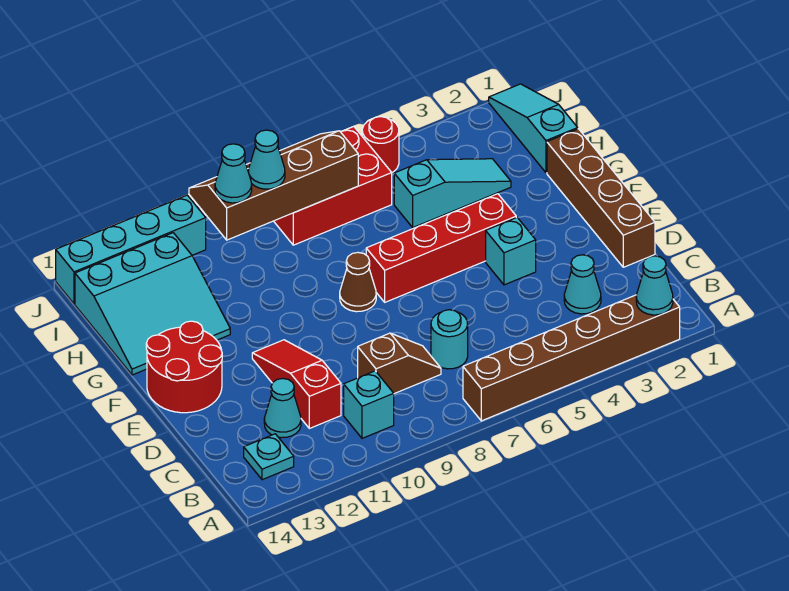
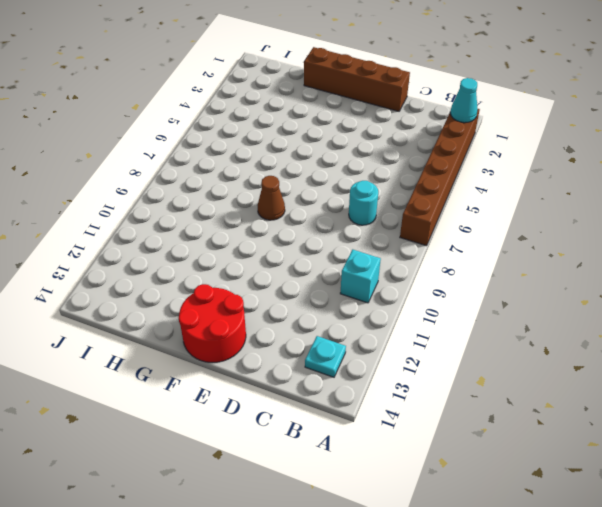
none -> cyan 1x1 cone [564,255,601,314]
none -> brown 1x2 slope [358,333,441,394]
none -> red 1x3 slope [252,340,341,428]

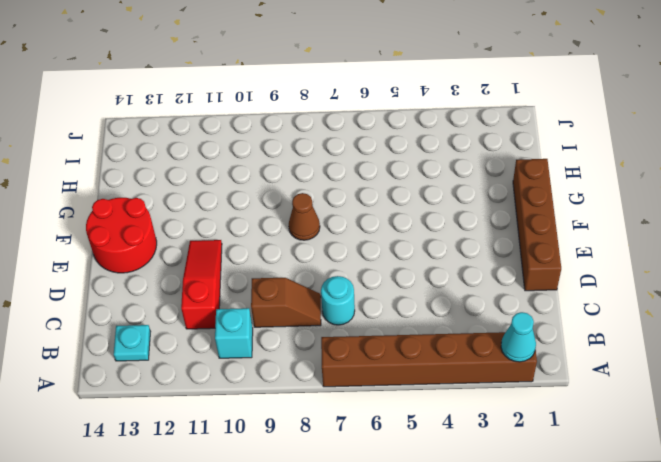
none -> cyan 1x1 cone [564,255,601,314]
none -> cyan 1x1 cone [264,378,301,438]
none -> cyan 1x1 brick [486,217,536,285]

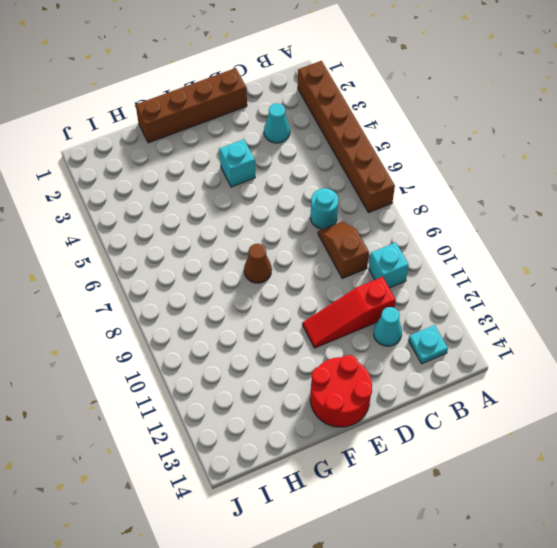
none -> red 1x4 brick [366,194,516,302]
none -> cyan 3x3 slope [75,233,230,375]
none -> cyan 1x3 slope [489,84,578,173]

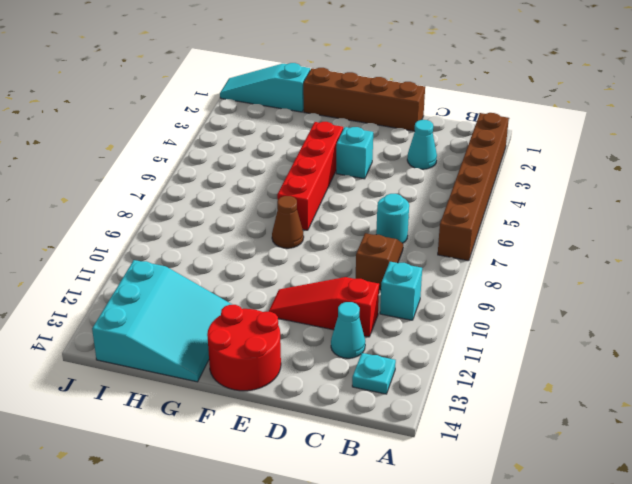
none -> cyan 1x3 slope [394,159,511,227]
none -> red 2x3 brick [274,127,392,245]
none -> red 1x1 round brick [362,117,399,172]

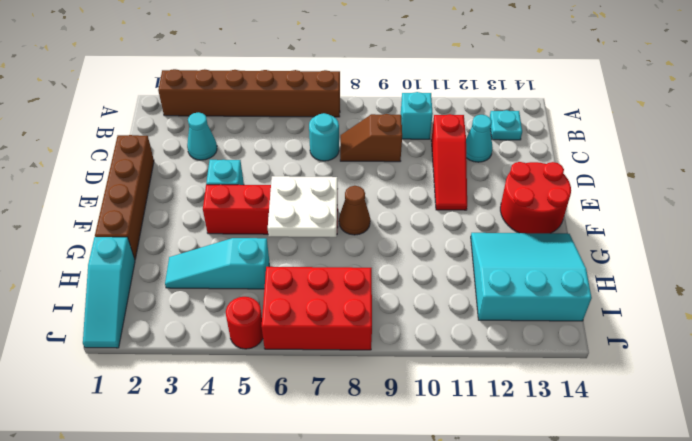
white 2x2 plate [268,176,338,237] -> none
none -> cyan 1x4 brick [56,195,206,304]
none -> cyan 1x1 cone [636,256,673,315]
none -> brown 2x4 slope [189,131,358,240]

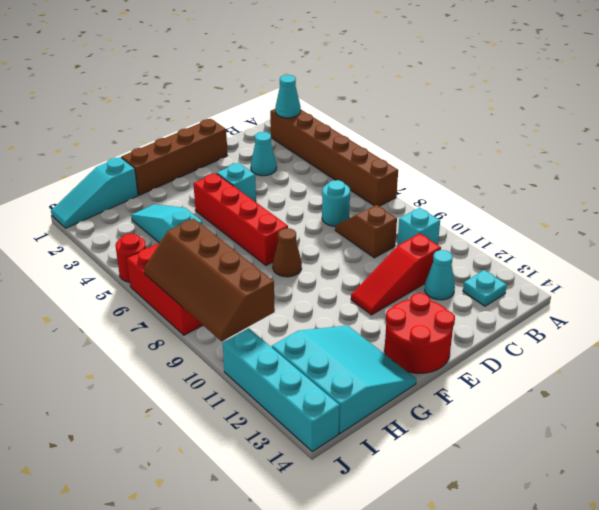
none -> cyan 1x1 cone [248,130,285,189]
none -> cyan 1x1 cone [215,144,252,203]

